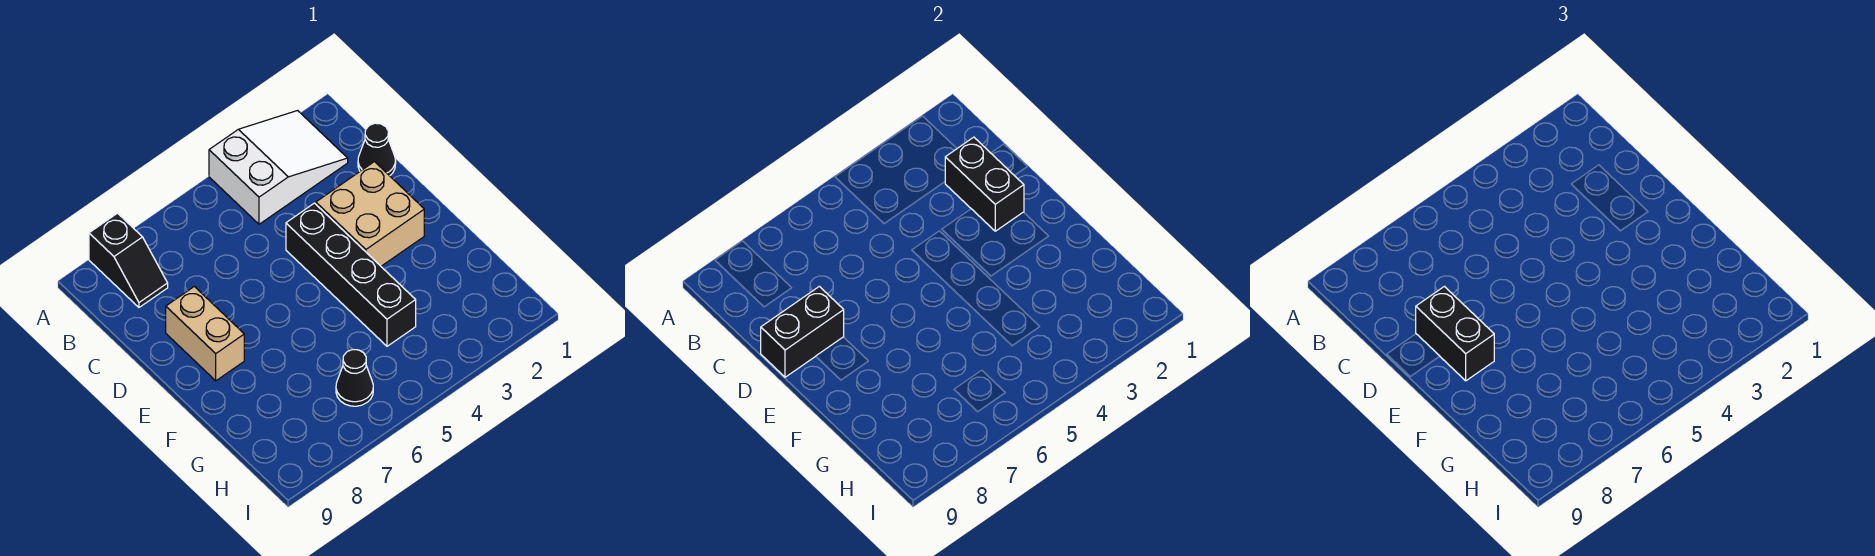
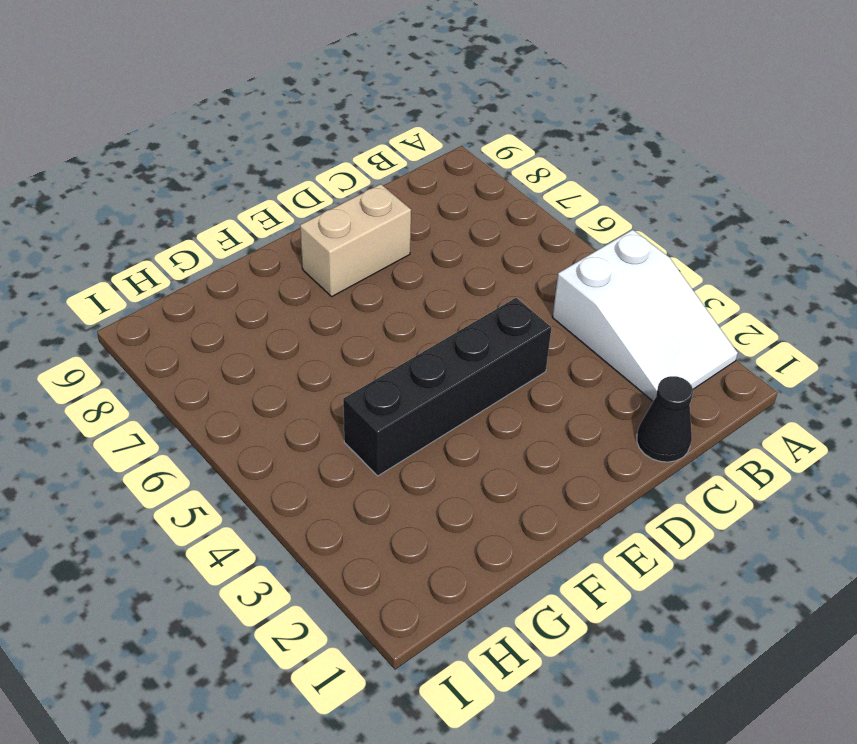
none -> black 1x2 slope [89,213,168,307]
none -> tan 2x2 brick [316,162,424,266]

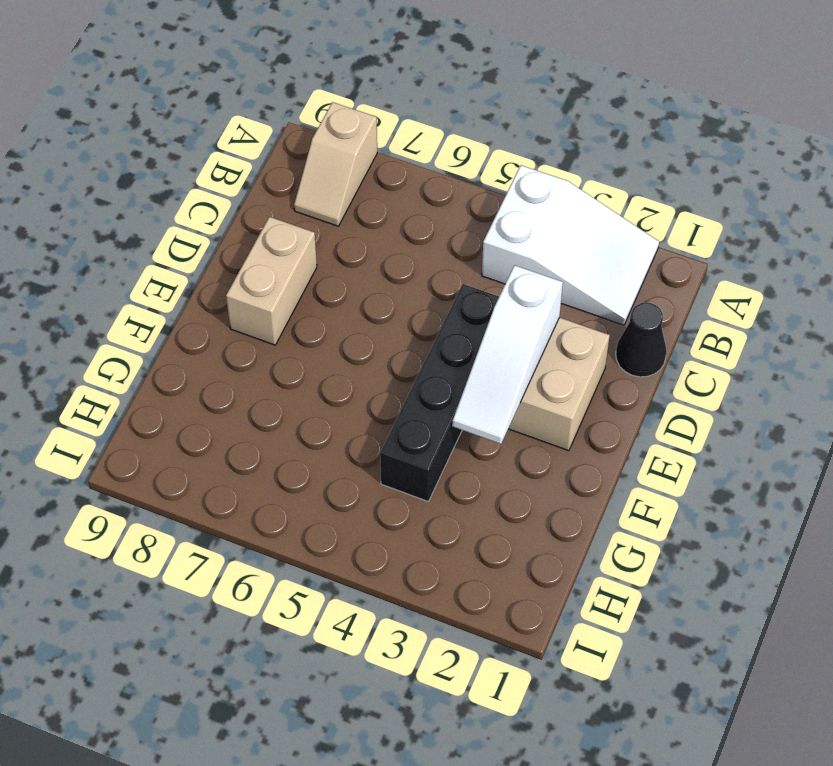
tan 1x2 slope [294,102,377,226] -> black 1x2 slope [89,213,168,307]
white 1x3 slope [452,265,563,444] -> none
none -> black 1x1 cone [336,350,373,406]
none -> black 1x2 brick [945,137,1024,231]

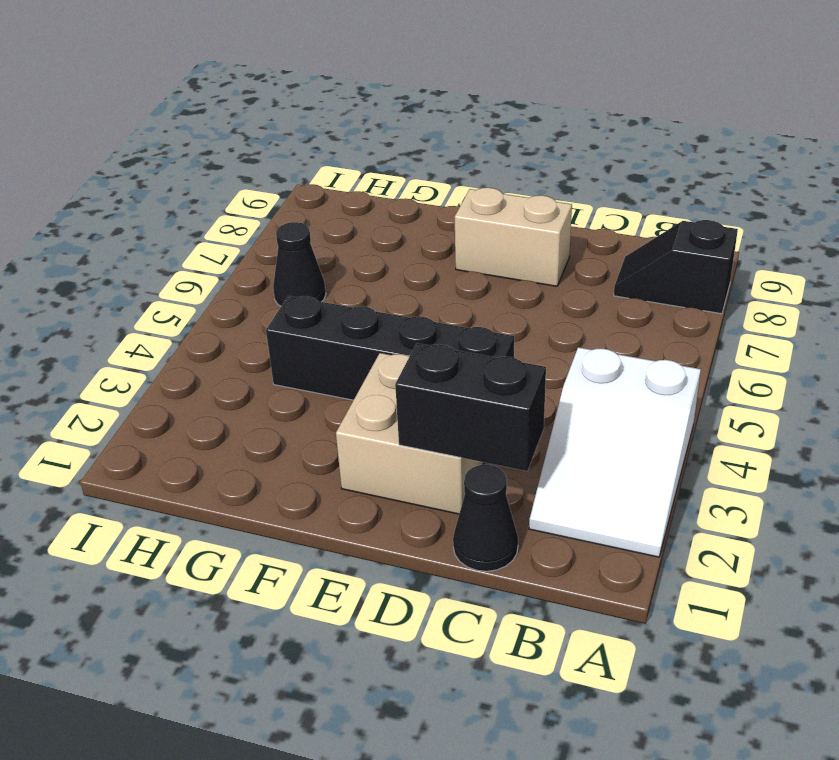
none -> black 1x2 brick [761,286,844,377]
none -> black 1x2 brick [1416,286,1494,381]

